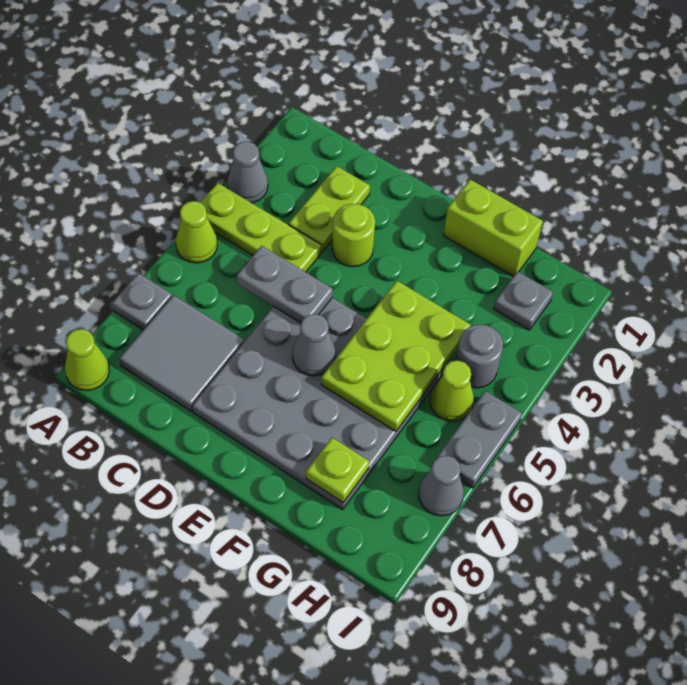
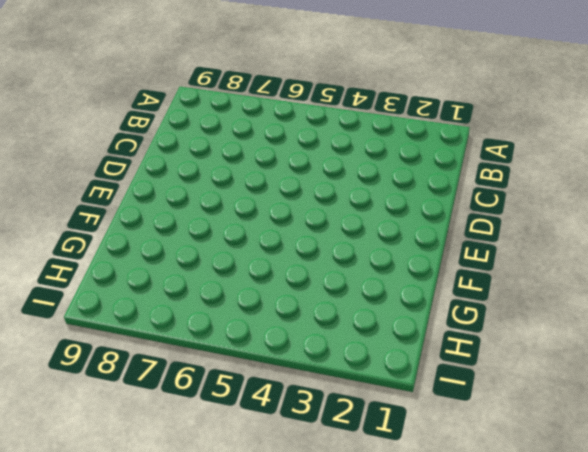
none -> grey 1x1 cone [227,141,268,203]
none -> lime 1x3 plate [200,183,321,272]
none -> lime 1x1 cone [176,201,217,263]

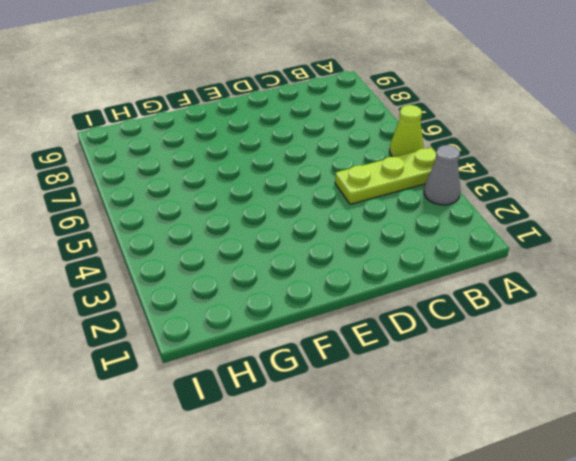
none -> grey 1x1 plate [112,273,172,330]
none -> lime 1x1 cone [65,329,109,391]
none -> grey 2x2 tile [119,295,244,412]

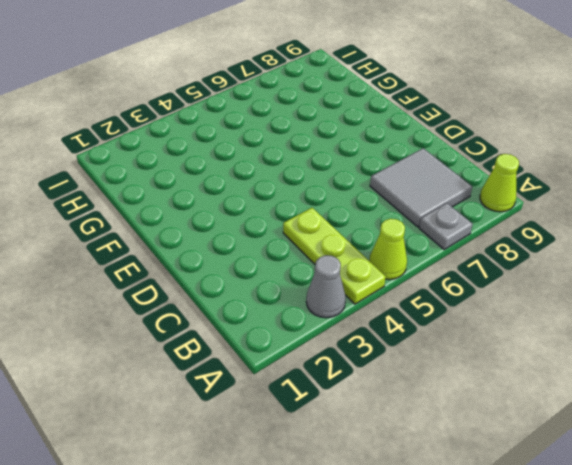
none -> lime 1x2 plate [289,166,370,252]
none -> lime 1x1 round brick [332,204,375,267]
none -> grey 4x4 plate [192,298,445,509]

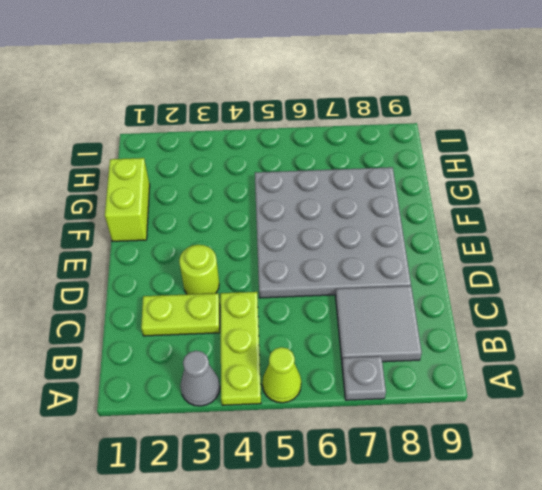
none -> lime 1x1 cone [65,329,109,391]
none -> grey 1x1 plate [494,271,553,330]
none -> grey 1x1 round brick [456,324,503,388]

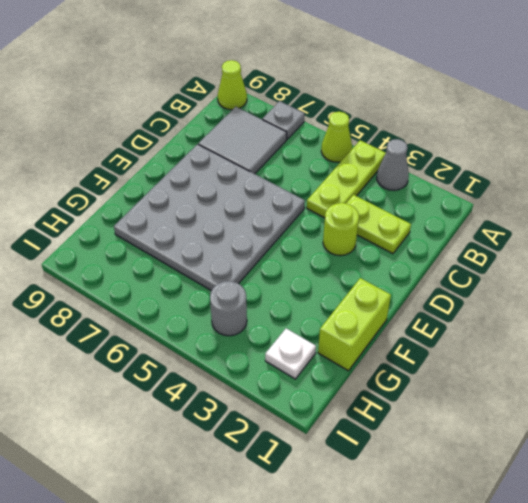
white 1x1 plate [265,328,316,379] -> grey 1x1 plate [494,271,553,330]
none -> lime 1x1 cone [430,361,474,421]
none -> grey 1x2 plate [437,391,522,488]
none -> grey 1x1 cone [419,456,464,516]

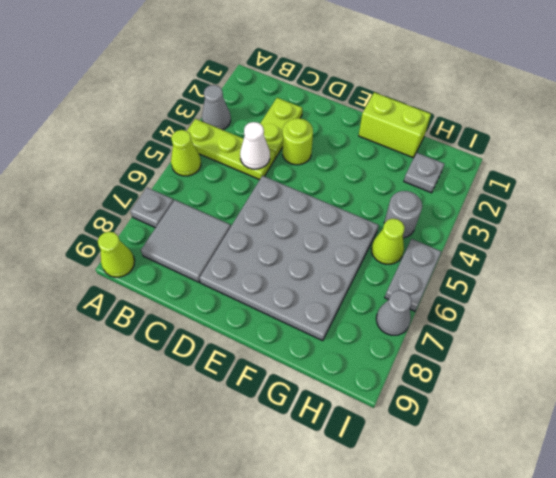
white 1x1 cone [240,122,270,169] -> none
none -> grey 1x2 plate [237,246,333,323]
none -> grey 1x1 cone [292,314,336,376]
none -> lime 2x3 plate [321,281,470,431]

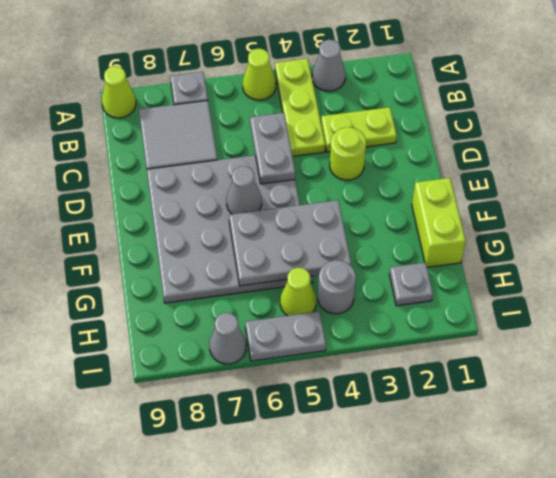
grey 2x3 plate [229,200,351,286] -> lime 2x3 plate [321,281,470,431]
none -> lime 1x1 plate [306,438,369,502]

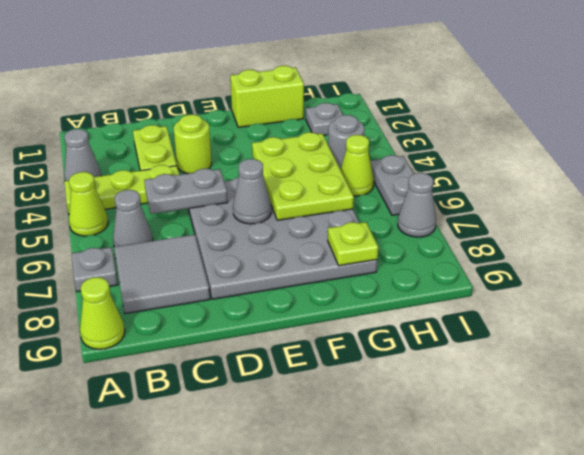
grey 1x1 cone [113,190,153,247] -> none

